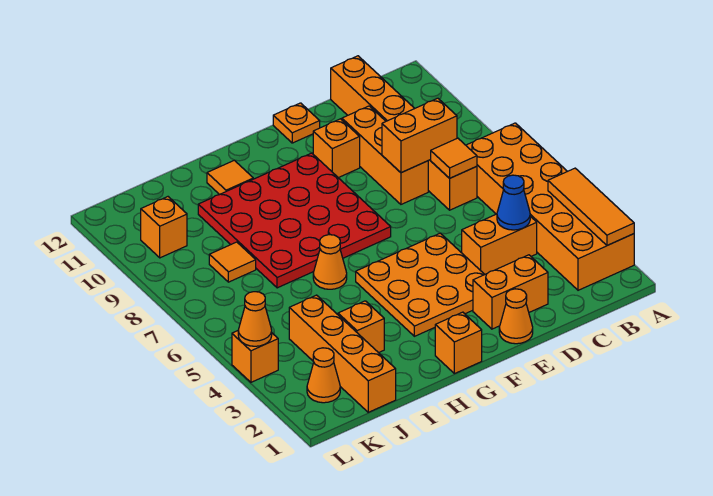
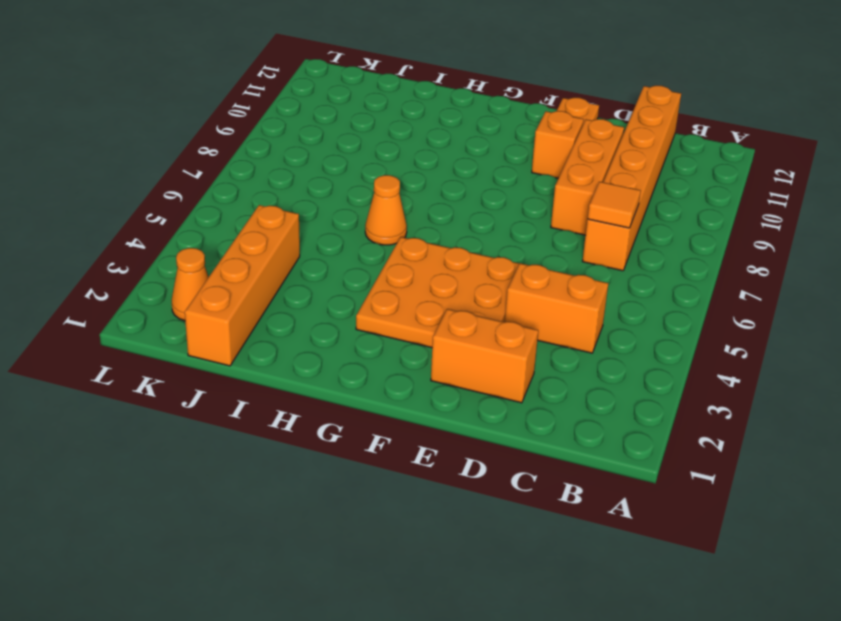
none -> orange 2x6 brick [466,123,634,290]
none -> orange 1x1 cone [499,289,533,344]
none -> red 4x4 plate [198,153,391,288]

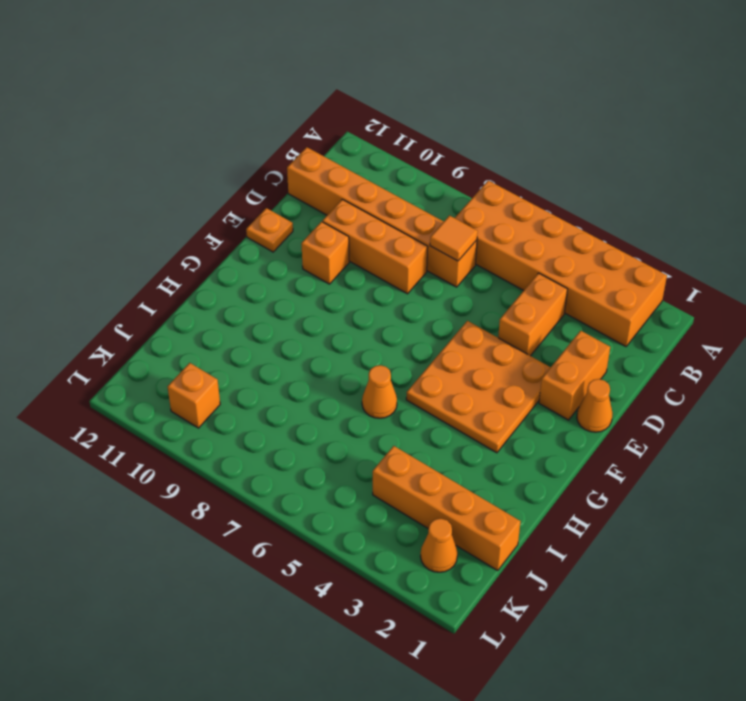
none -> red 4x4 plate [198,153,391,288]
none -> orange 1x1 brick [435,312,482,374]
none -> orange 1x1 tile [207,160,253,195]

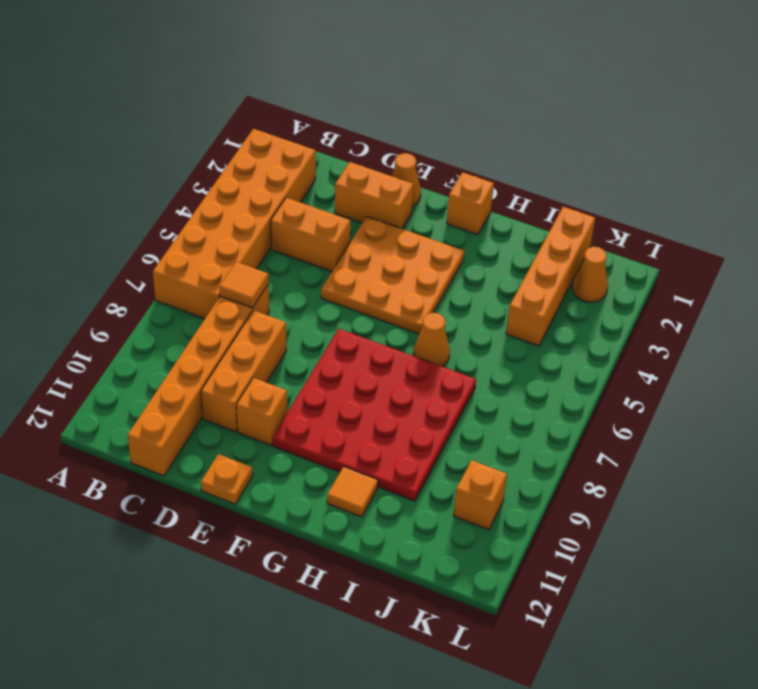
none -> orange 1x1 brick [338,301,384,353]
none -> orange 1x1 tile [209,242,256,282]
none -> orange 1x1 brick [232,331,278,382]

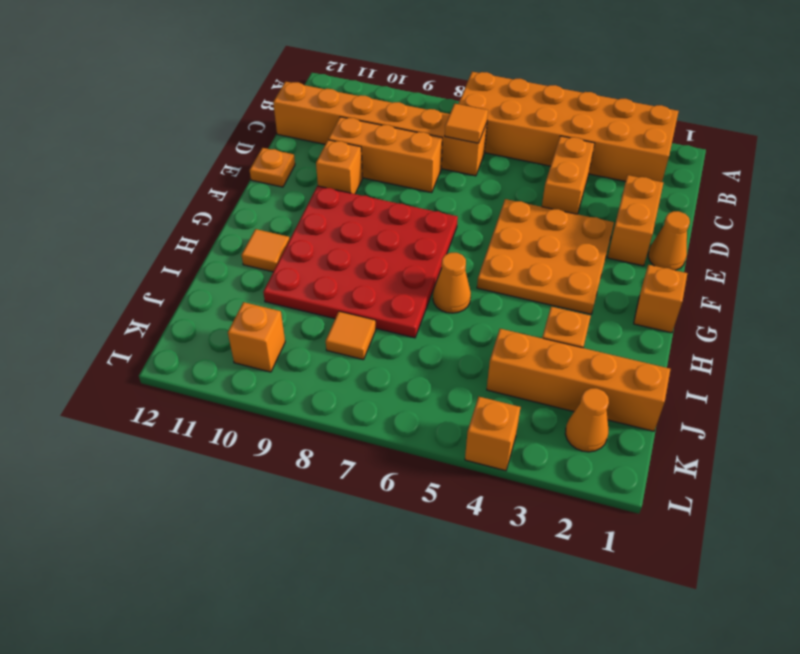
none -> orange 1x3 tile [548,168,634,245]
none -> blue 1x1 cone [497,175,530,230]
none -> orange 1x2 brick [382,98,457,173]

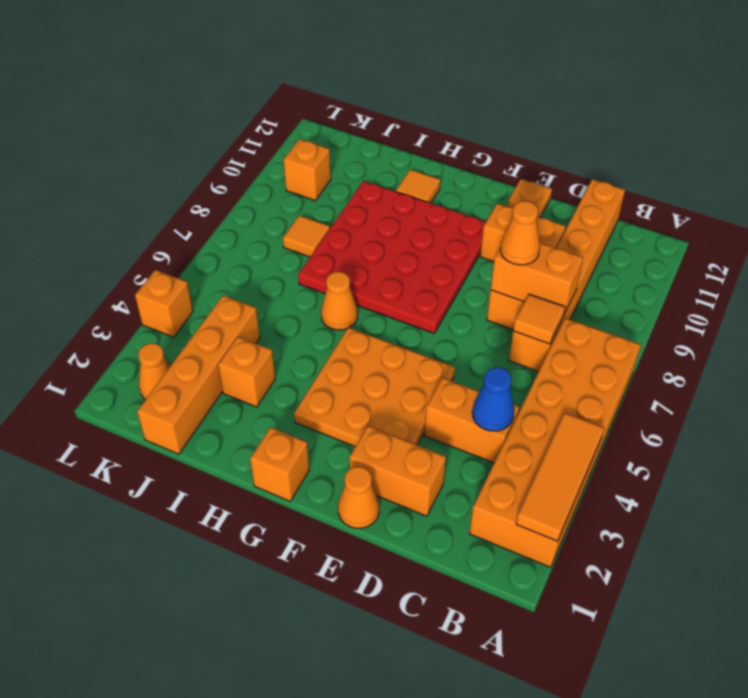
orange 1x1 cone [500,201,540,265] -> orange 1x1 cone moved to [238,292,272,346]

